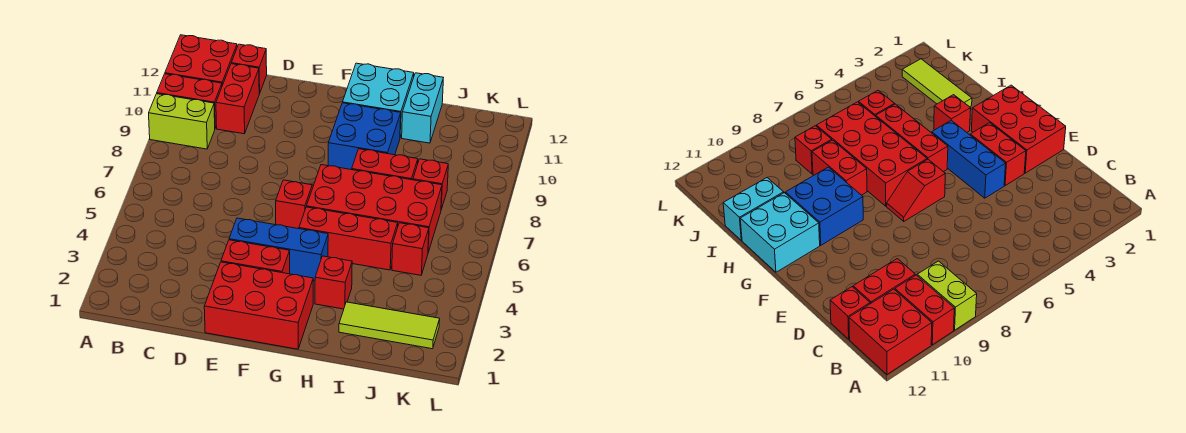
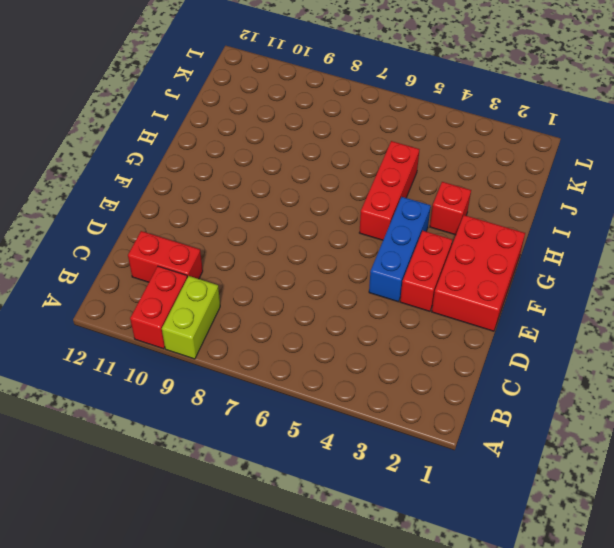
none -> red 2x2 brick [165,35,237,85]
none -> red 1x1 brick [231,44,267,94]
none -> red 1x2 slope [276,180,314,229]

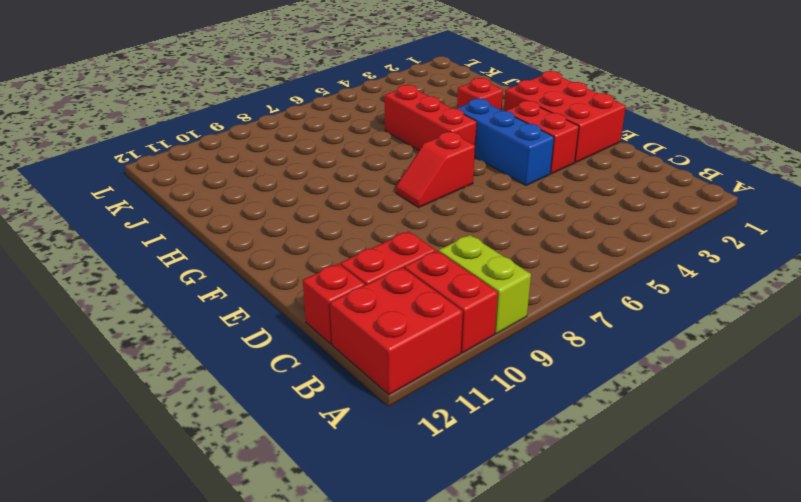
none -> red 2x4 brick [306,165,442,252]
none -> blue 2x2 brick [328,103,401,170]
none -> cyan 2x2 brick [343,63,414,137]

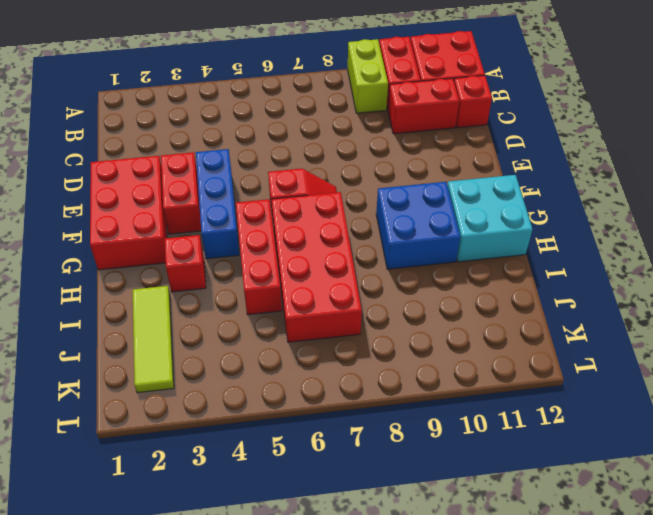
none -> red 1x2 brick [352,149,418,180]
none -> cyan 1x2 brick [402,73,443,143]
none -> red 1x1 brick [392,223,429,275]

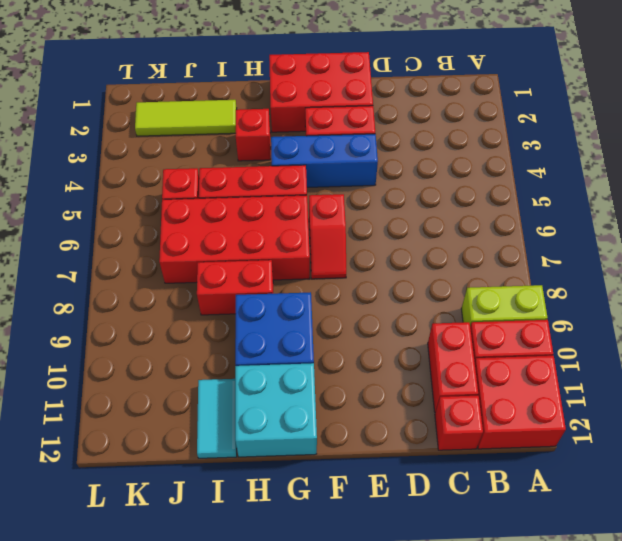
cyan 1x2 tile [197,379,237,458] -> cyan 1x2 brick [402,73,443,143]
none -> red 1x1 brick [413,159,448,209]

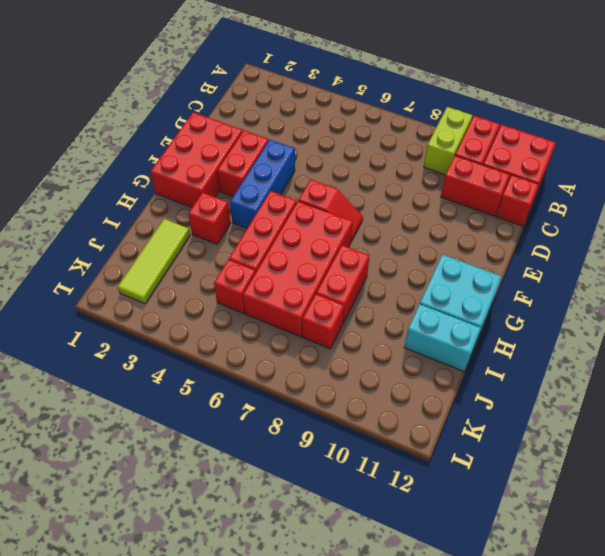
none -> blue 2x2 brick [328,103,401,170]

